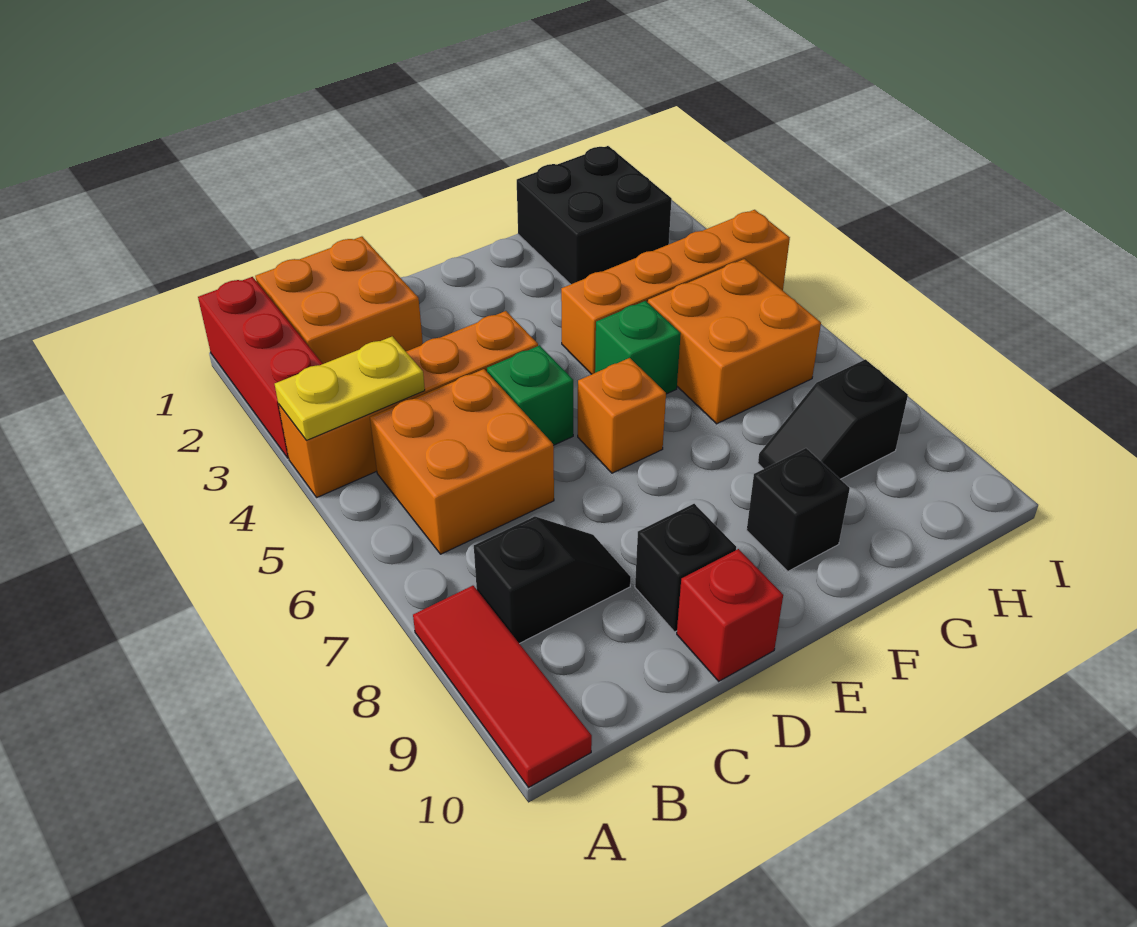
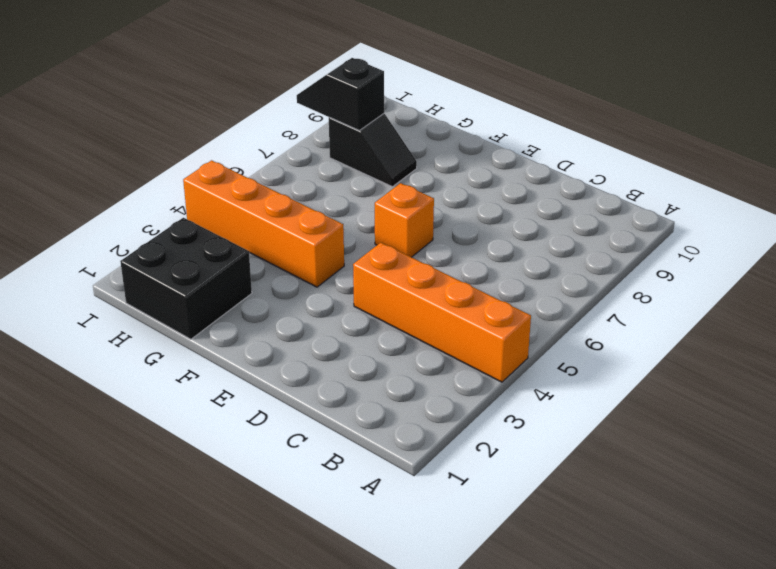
black 1x2 slope [297,58,384,130] -> black 1x2 slope moved to [474,516,631,644]
none -> red 1x3 brick [198,277,323,458]
none -> red 1x3 tile [413,586,592,787]
none -> orange 2x2 brick [255,237,423,364]

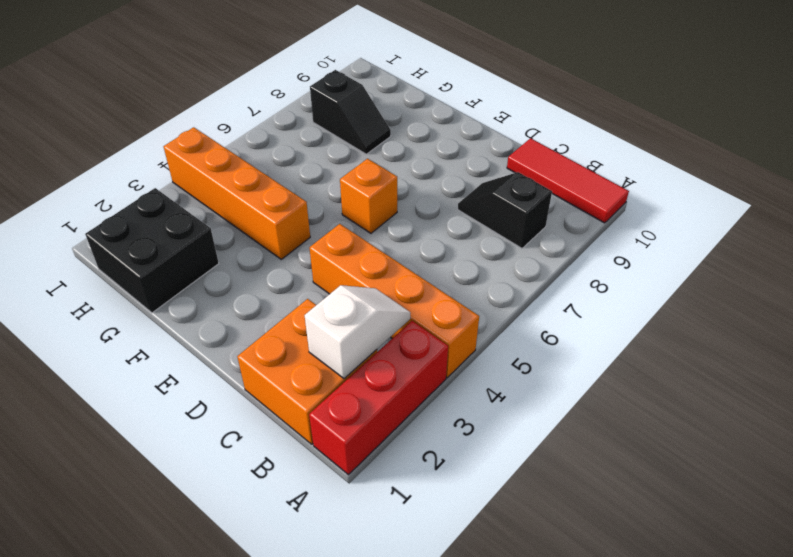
red 1x3 tile [507,138,629,223] -> red 1x3 tile turned to [413,586,592,787]
white 1x2 slope [305,285,410,379] -> none
none -> orange 2x2 brick [370,369,554,554]
none -> green 1x1 brick [487,345,573,445]
none -> black 1x1 brick [635,504,736,632]

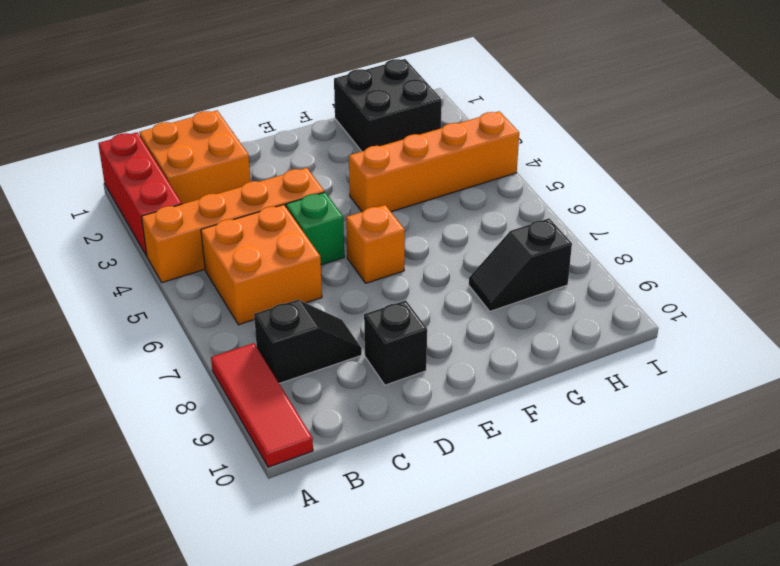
none -> red 1x1 brick [677,549,783,681]
none -> green 1x1 brick [595,301,681,394]
none -> black 1x1 brick [747,448,850,571]

